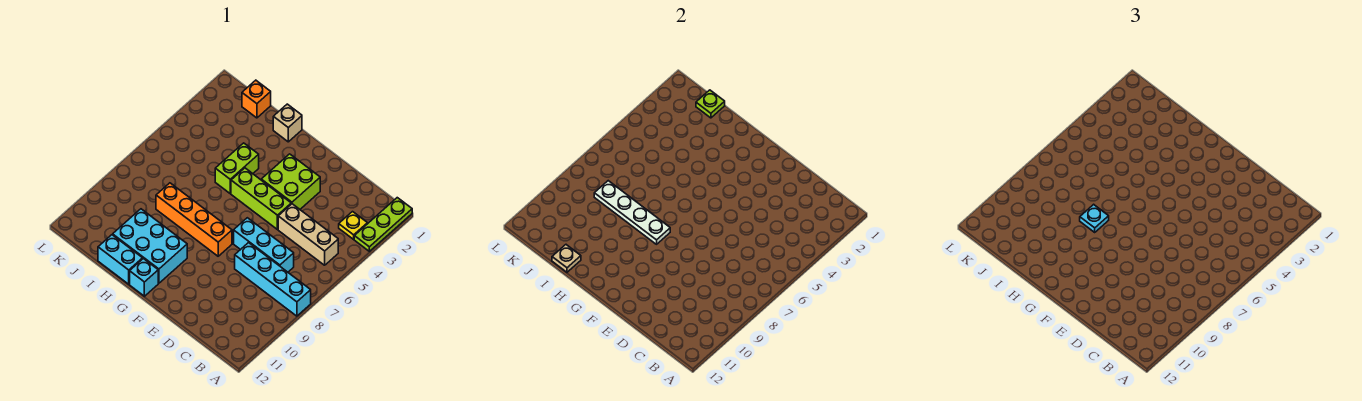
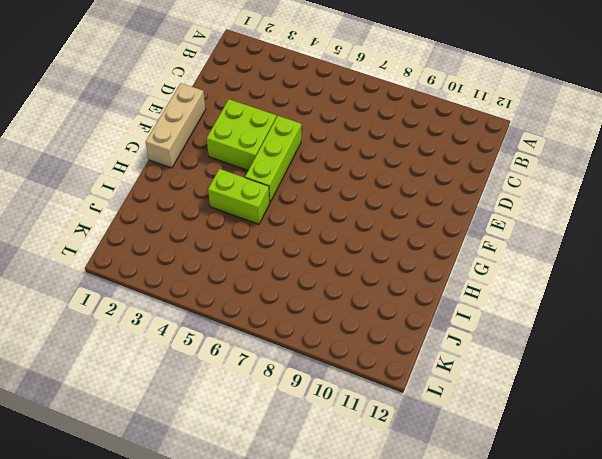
tan 1x3 brick [146,83,206,168] -> tan 1x3 brick moved to [278,204,338,265]
none -> lime 1x3 plate [354,198,412,251]
none -> cyan 1x4 brick [235,243,311,316]
none -> yellow 1x1 plate [339,212,367,239]

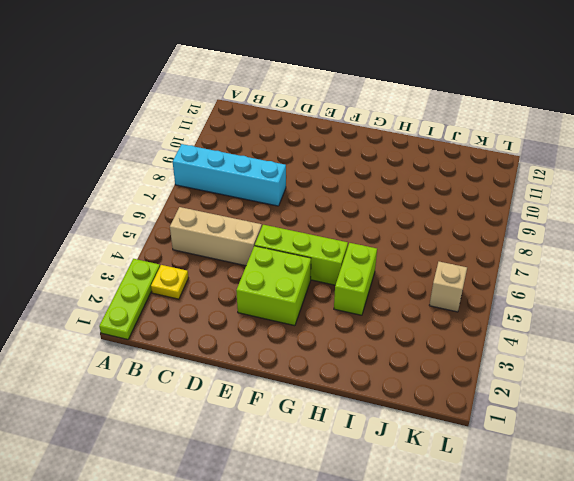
tan 1x1 brick [429,262,467,312] -> tan 1x1 brick moved to [273,104,302,142]
none -> cyan 1x3 brick [234,218,294,272]
none -> orange 1x4 brick [156,183,232,256]
none -> cyan 2x3 brick [113,209,187,283]

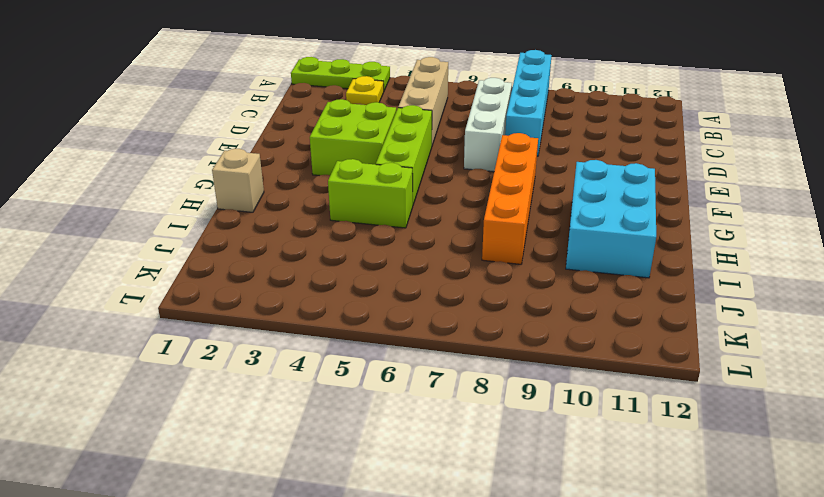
white 1x3 brick [464,78,512,172] -> cyan 1x3 brick [234,218,294,272]
none -> cyan 1x1 brick [130,259,158,296]
none -> cyan 1x2 brick [98,235,143,284]
none -> orange 1x1 brick [242,80,271,118]

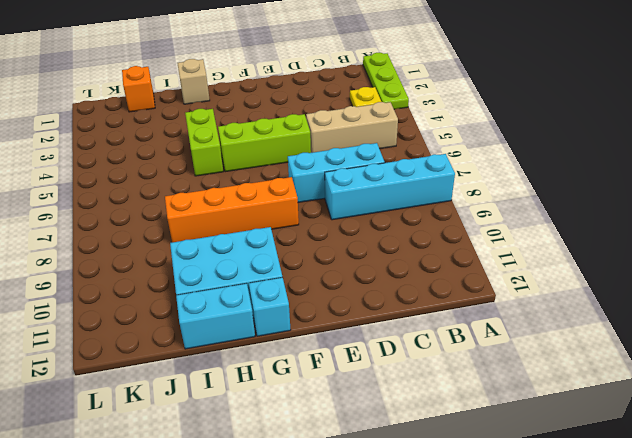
none -> lime 2x2 brick [261,154,320,209]
none -> white 1x4 plate [594,181,670,244]
none -> tan 1x1 plate [552,245,581,272]

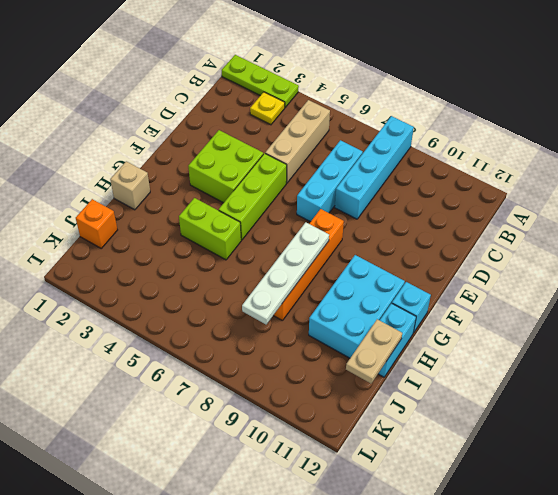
tan 1x2 plate [346,319,402,383] -> tan 1x1 plate [552,245,581,272]
none -> lime 1x1 plate [696,90,725,118]
none -> cyan 1x1 plate [1080,204,1109,232]

